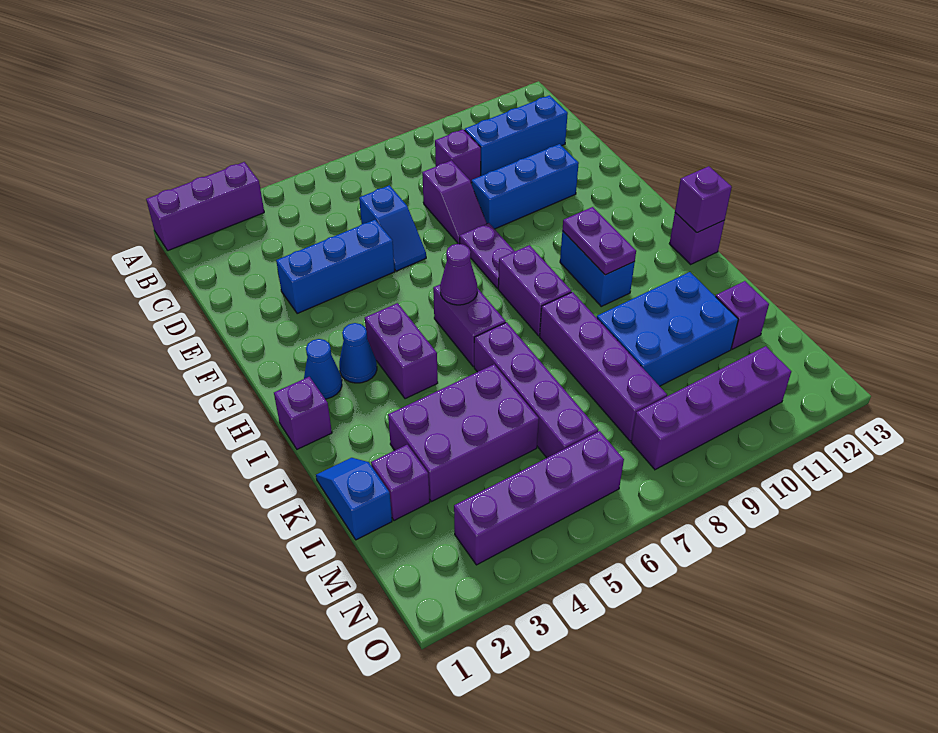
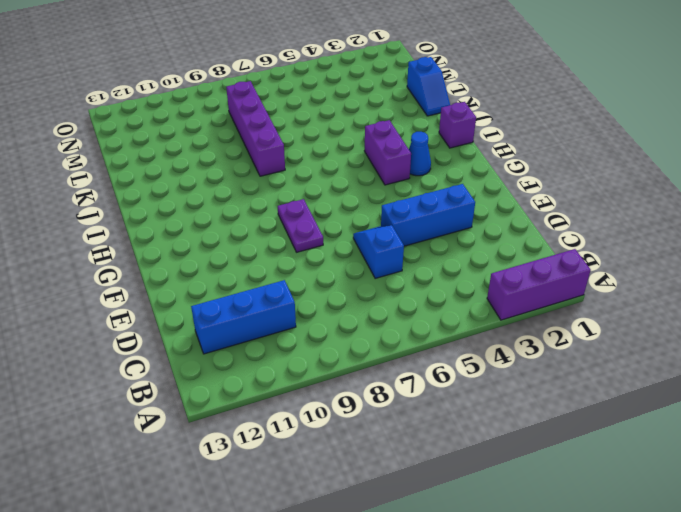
none -> purple 1x1 brick [435,129,481,183]
none -> purple 1x2 slope [422,161,487,244]
none -> blue 1x3 brick [472,144,579,229]

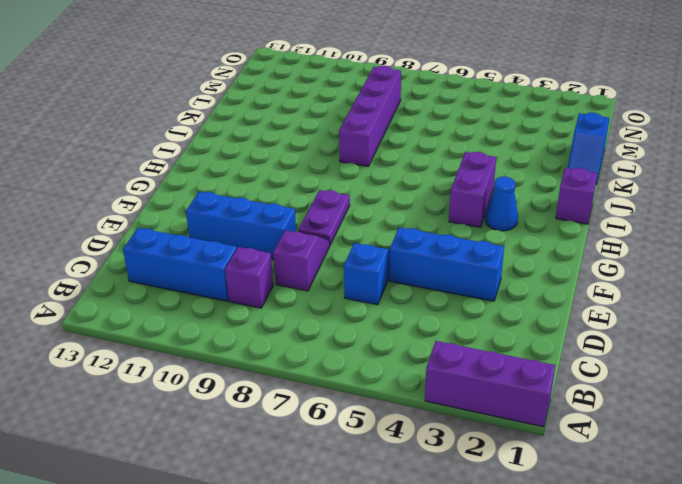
none -> blue 1x1 cone [304,339,342,399]
none -> purple 1x2 brick [433,285,506,367]
none -> purple 1x2 brick [498,245,572,336]

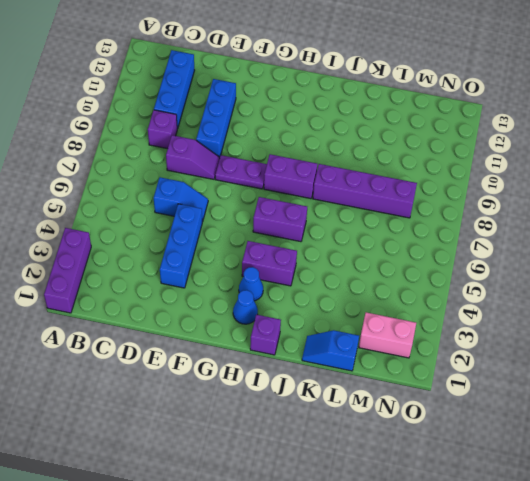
pink 1x2 brick [359,312,416,358] -> none
none -> blue 1x2 brick [560,231,635,306]
none -> purple 1x1 brick [669,213,725,264]
none -> purple 1x4 brick [474,322,598,458]

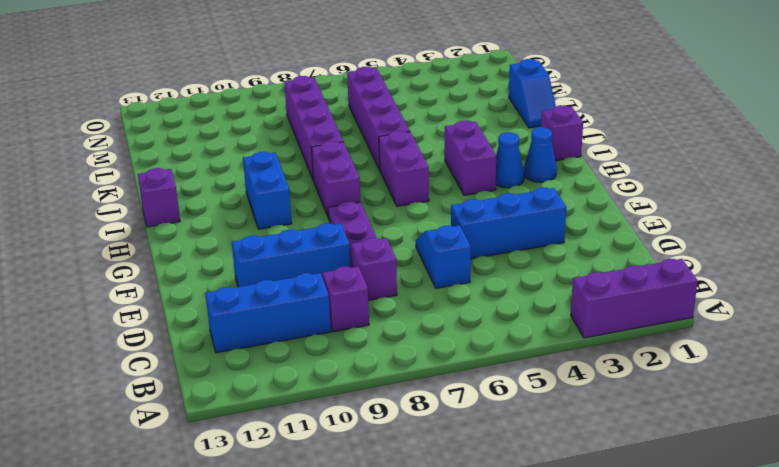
none -> purple 2x3 brick [388,364,539,502]
none -> blue 2x3 brick [597,272,738,386]
none -> purple 1x1 brick [371,445,430,521]

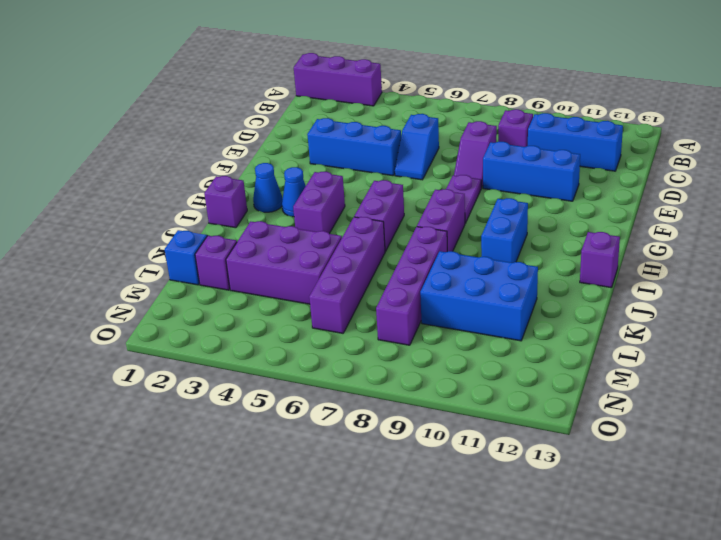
none -> purple 1x1 brick [716,281,769,349]
none -> purple 1x4 brick [454,431,624,565]
none -> purple 1x4 brick [631,346,791,470]

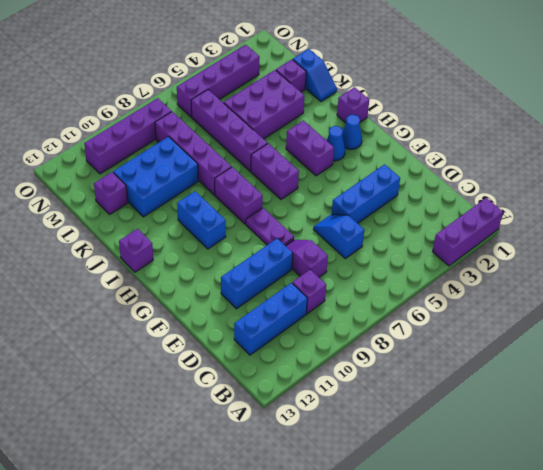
none -> purple 1x1 cone [440,244,477,305]
none -> purple 1x2 plate [562,207,636,275]
none -> purple 1x1 brick [675,166,732,233]

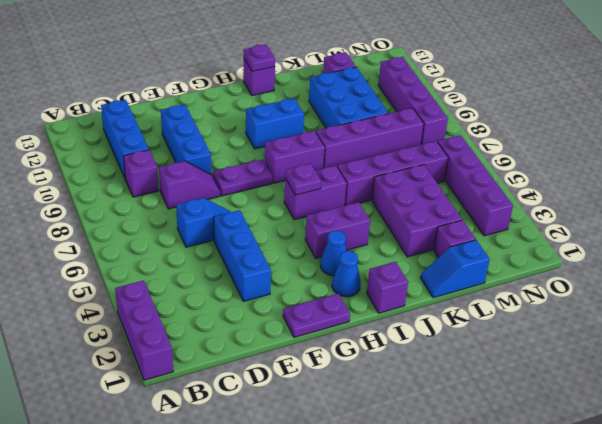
purple 1x2 plate [283,293,350,337] -> purple 1x2 plate moved to [562,207,636,275]
purple 1x1 plate [285,163,321,195] -> purple 1x1 cone [440,244,477,305]
purple 1x1 plate [244,45,275,71] -> purple 1x1 brick [675,166,732,233]

